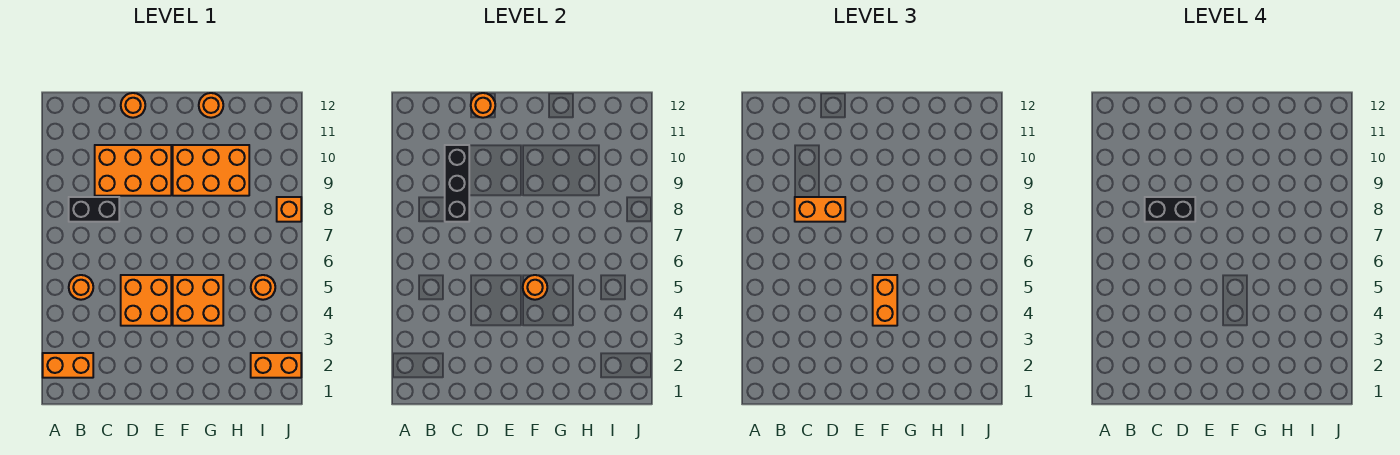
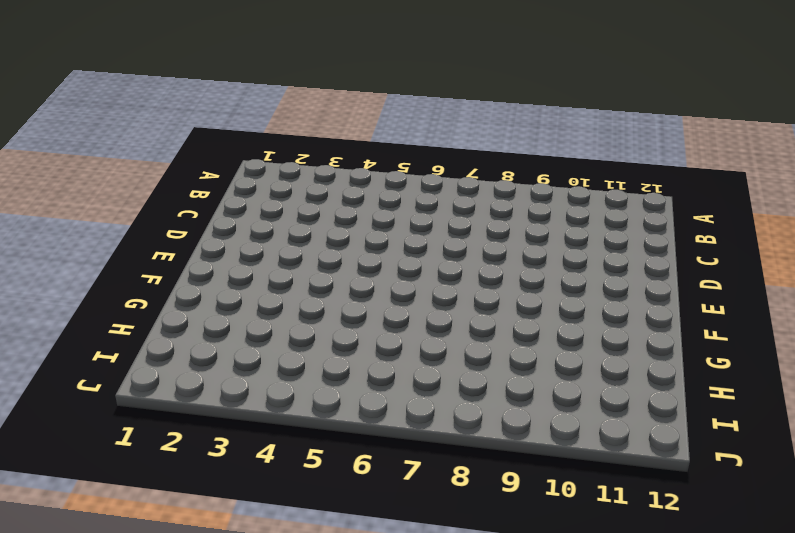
none -> orange 1x2 brick [43,353,93,378]
none -> orange 1x1 round brick [69,275,93,300]
none -> black 1x2 brick [69,197,119,222]

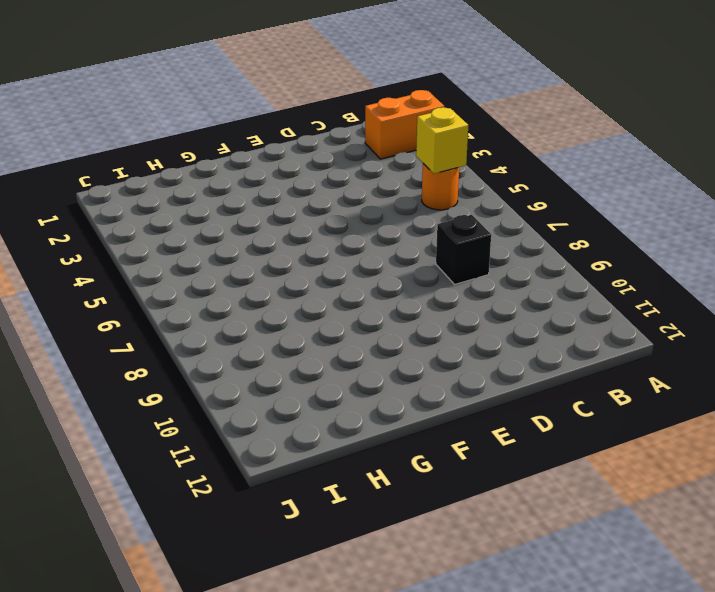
yellow 1x1 brick [416,107,468,174] -> none
black 1x1 brick [436,215,491,284] -> black 1x2 brick [69,197,119,222]
none -> orange 2x3 brick [95,145,171,196]
none -> orange 2x2 brick [121,275,171,326]
none -> orange 1x1 round brick [121,93,145,118]

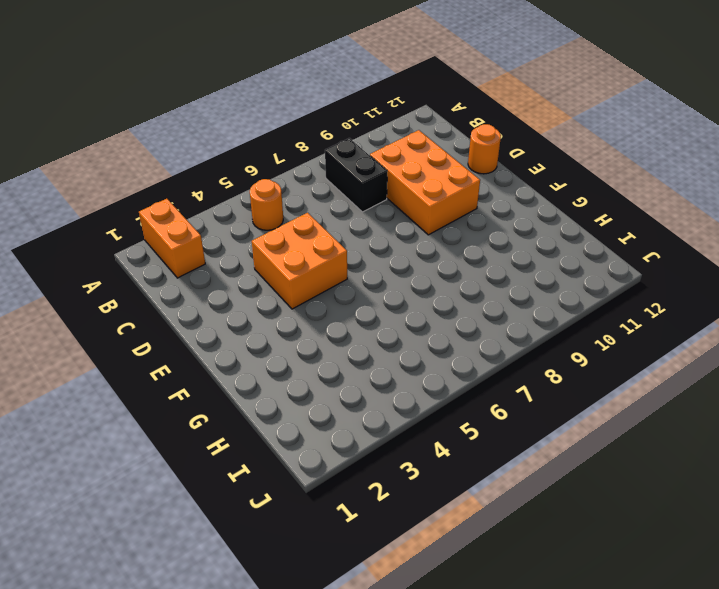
none -> orange 2x2 brick [173,275,223,326]
none -> orange 2x3 brick [173,145,249,196]
none -> orange 1x1 round brick [199,93,223,118]

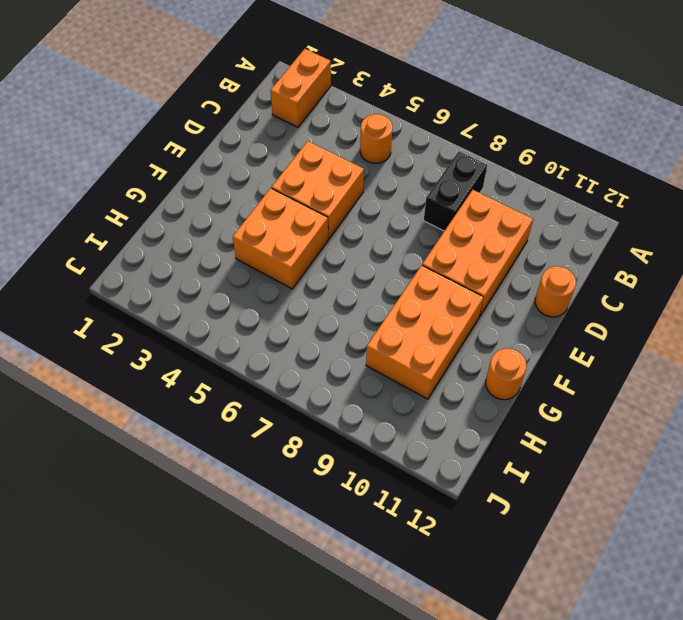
none -> orange 1x2 brick [251,353,301,378]
none -> orange 1x1 round brick [251,275,275,300]
none -> orange 1x1 brick [277,197,301,222]

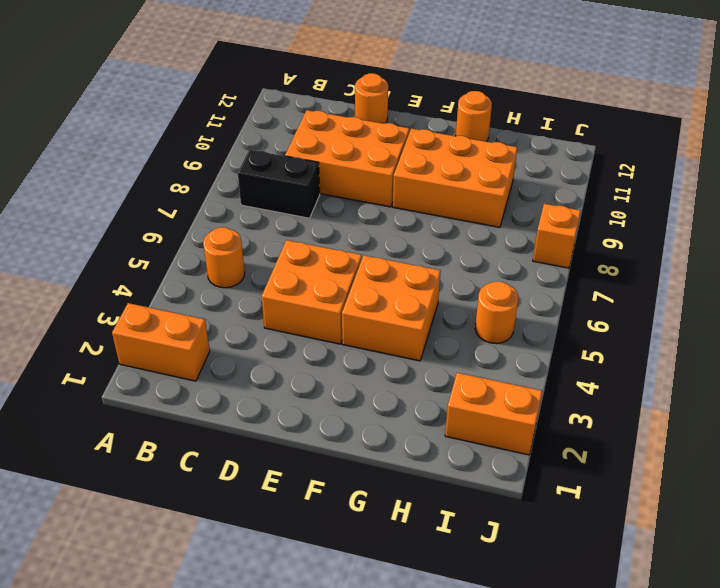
none -> black 1x3 brick [445,145,469,222]
none -> orange 1x1 round brick [471,93,495,118]
none -> orange 1x1 round brick [523,275,547,300]

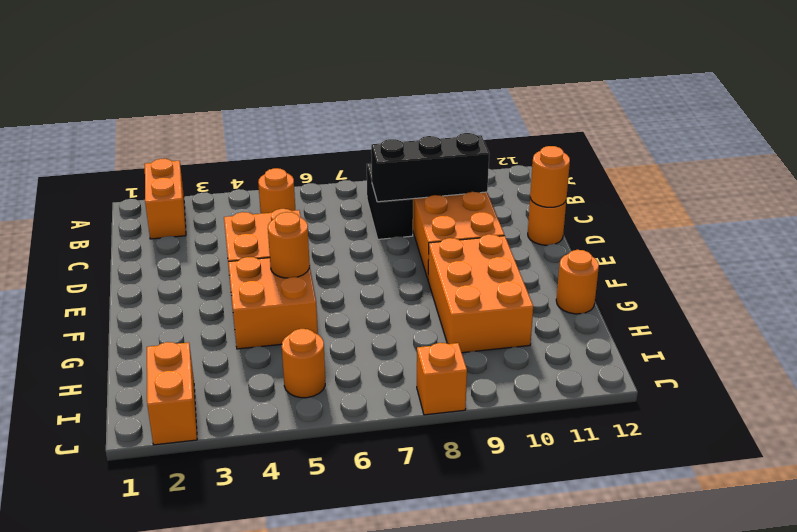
none -> orange 1x2 brick [795,197,845,222]
none -> orange 1x2 brick [873,275,897,326]
none -> black 1x2 brick [1145,197,1195,222]

